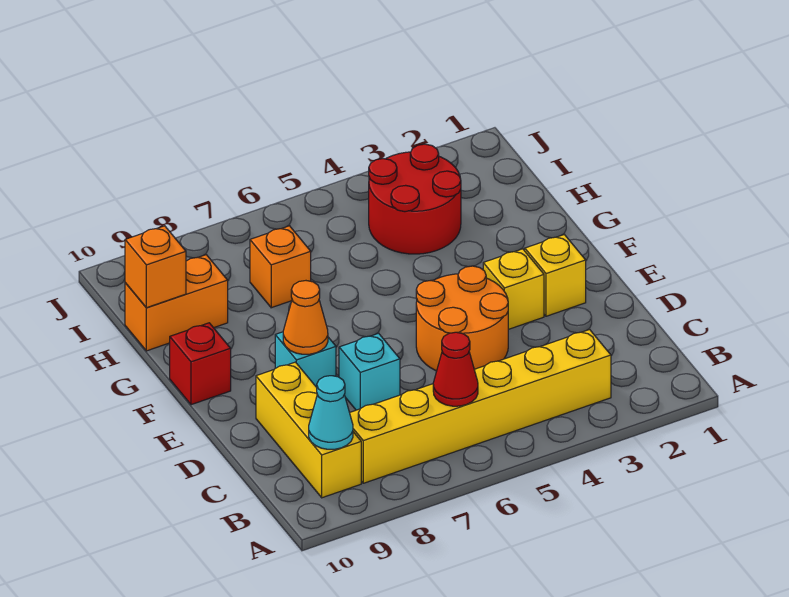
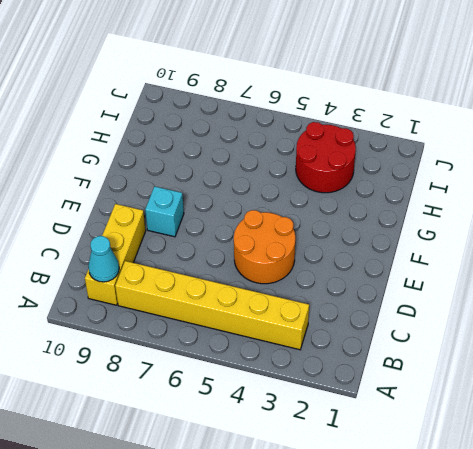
none -> cyan 1x1 brick [339,333,400,410]
none -> yellow 1x1 brick [525,235,586,316]
none -> yellow 1x1 brick [483,249,544,329]

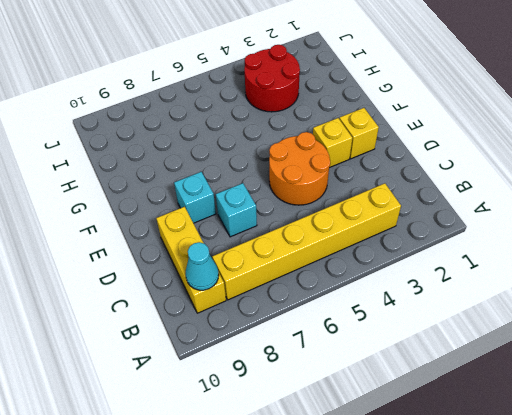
none -> red 1x1 brick [170,323,231,405]
none -> orange 1x1 brick [250,226,311,308]
none -> orange 1x2 brick [125,255,228,351]

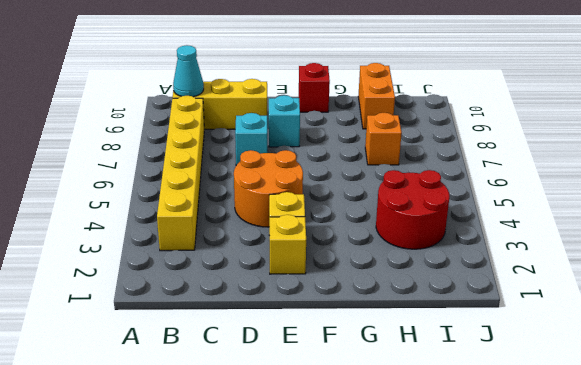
none -> red 1x1 cone [433,332,478,406]
none -> orange 1x1 cone [283,281,328,354]
none -> orange 1x1 brick [125,226,186,308]

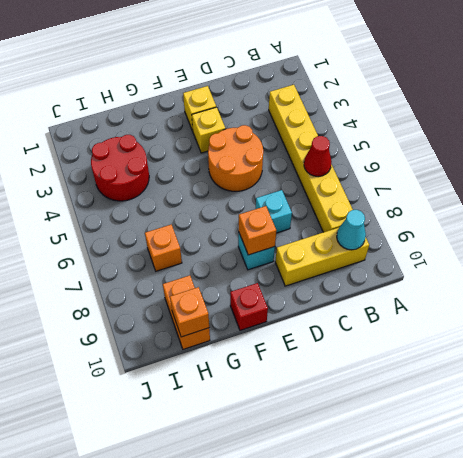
orange 1x1 brick [239,206,276,255] -> orange 1x1 cone [283,281,328,354]

